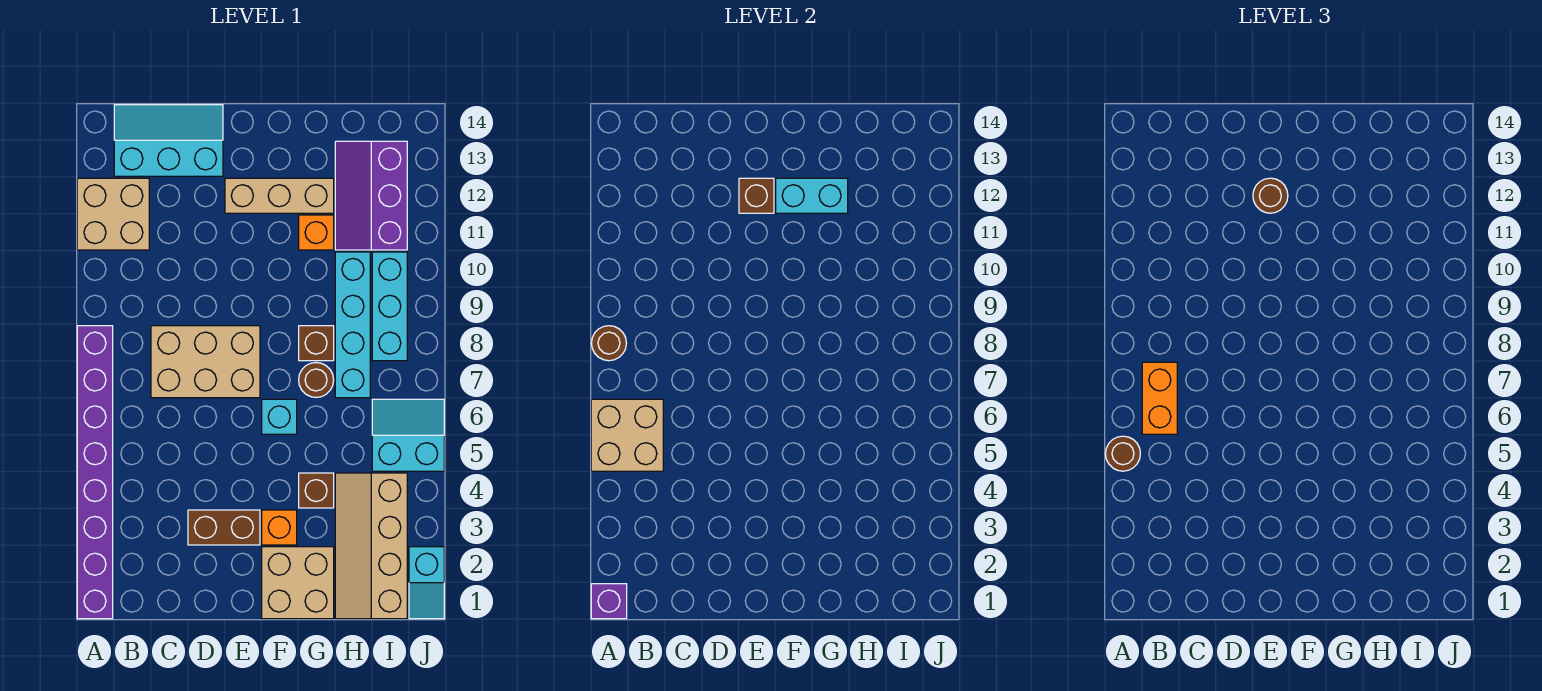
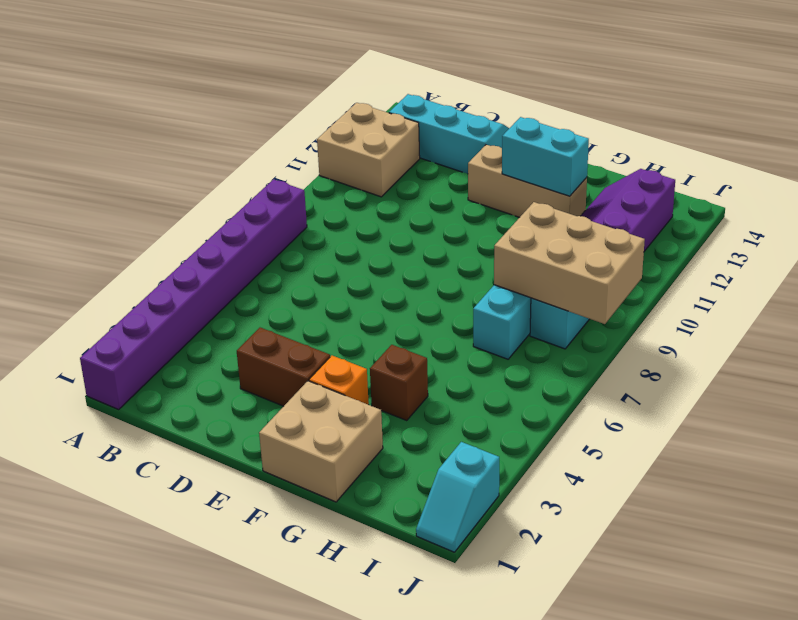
tan 2x3 brick [494,202,645,324] -> tan 2x3 brick moved to [151,326,260,398]
none -> cyan 1x1 brick [262,399,297,434]
none -> brown 1x1 round brick [299,363,334,397]
none -> brown 1x1 brick [299,326,334,361]

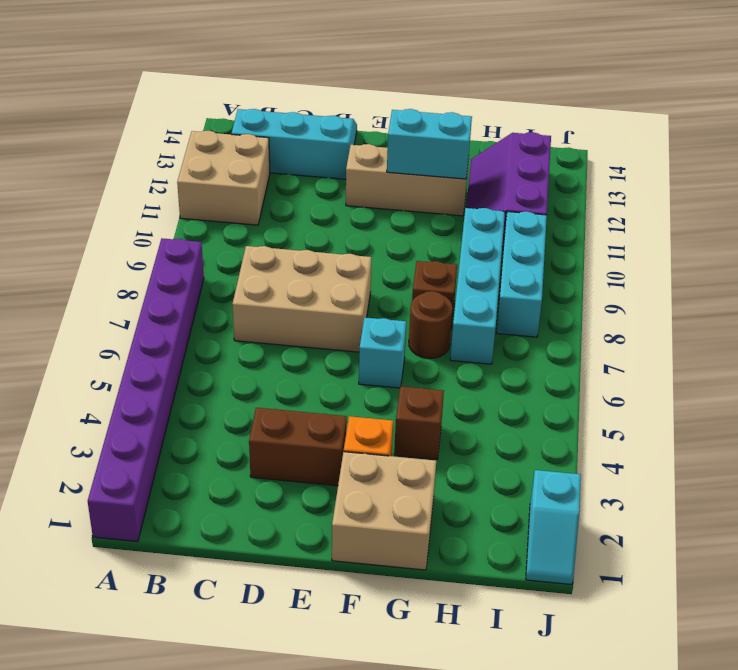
none -> orange 1x1 brick [299,215,334,250]
none -> tan 2x4 slope [335,473,407,619]
none -> cyan 2x2 slope [372,399,444,471]

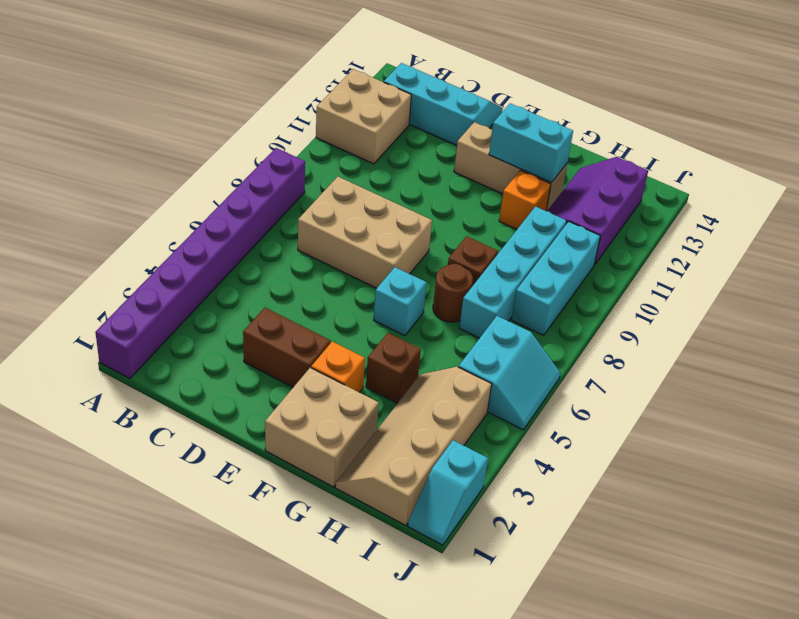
cyan 2x2 slope [459,316,560,430] -> cyan 2x2 slope turned to [372,399,444,471]
none -> purple 1x1 brick [591,584,627,619]
none -> tan 2x2 brick [591,399,663,471]
none -> brown 1x1 round brick [591,326,626,361]

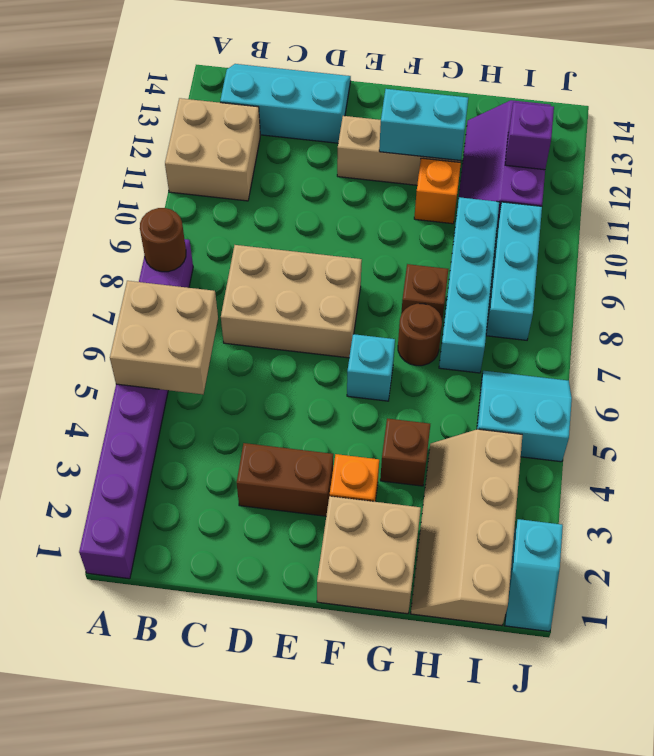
purple 1x1 brick [505,102,554,170] -> purple 1x1 brick moved to [591,584,627,619]
none -> brown 1x1 brick [739,178,774,213]
none -> brown 1x1 round brick [1105,436,1140,471]
none -> orange 1x2 brick [1142,362,1177,434]

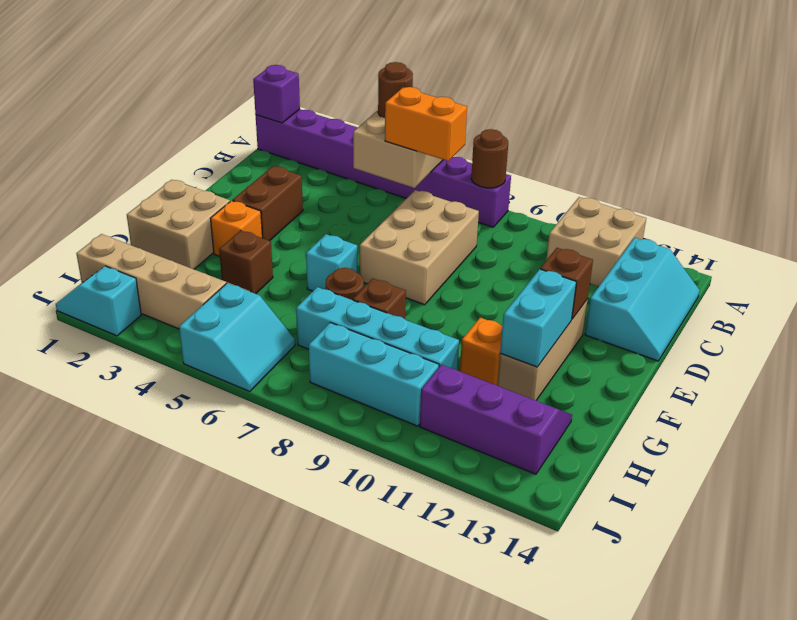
none -> brown 1x1 round brick [1253,178,1288,213]

